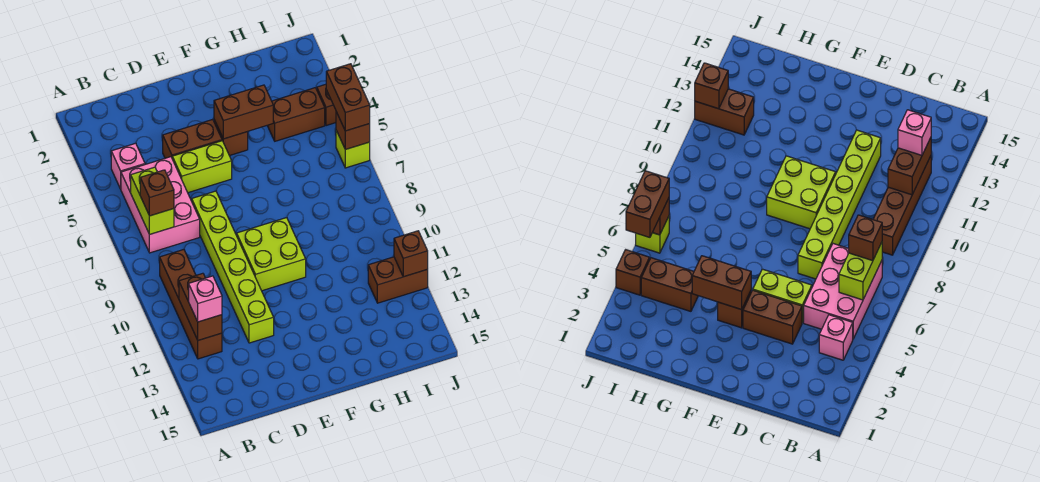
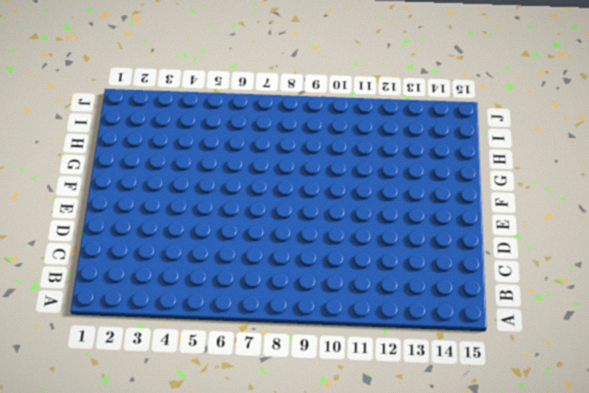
none -> pink 1x1 brick [111,143,145,189]
none -> pink 2x3 brick [121,157,200,253]
none -> brown 1x4 brick [160,250,222,359]

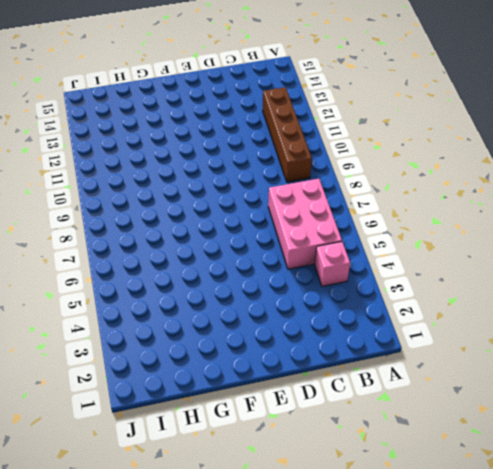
none -> brown 1x2 brick [163,119,222,158]
none -> lime 1x2 brick [172,141,232,193]
none -> lime 1x6 brick [192,191,274,343]

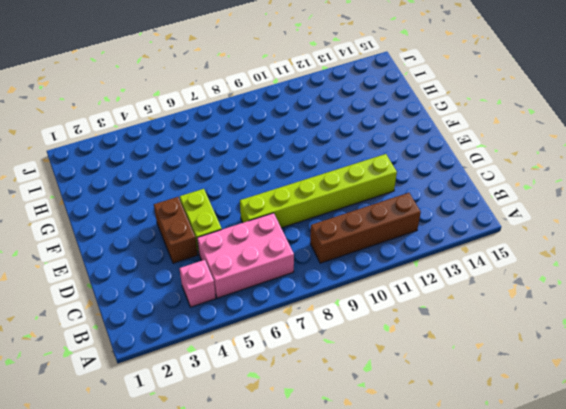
none -> lime 2x2 brick [237,218,306,291]
none -> brown 1x1 brick [214,120,248,156]
none -> brown 1x2 brick [267,88,325,141]

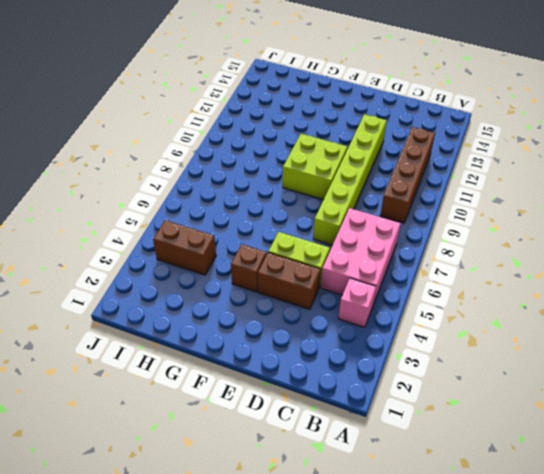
none -> brown 1x2 brick [368,257,428,303]
none -> brown 1x1 brick [317,84,336,126]
none -> lime 1x1 brick [336,130,370,168]

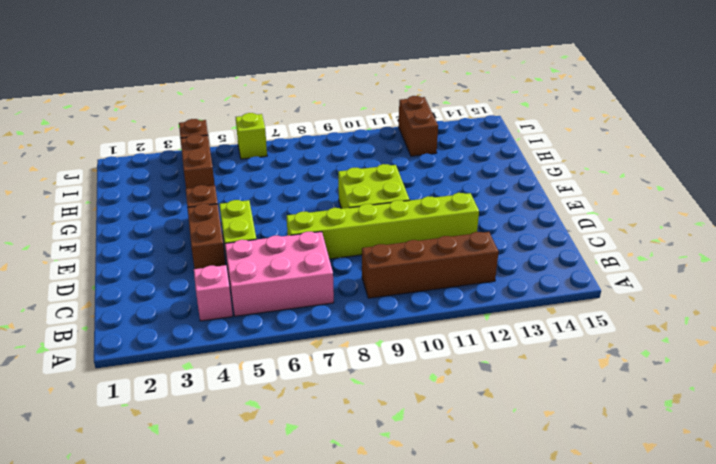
none -> lime 1x2 brick [131,167,174,235]
none -> brown 1x2 brick [179,273,222,340]
none -> brown 1x2 brick [214,85,273,139]

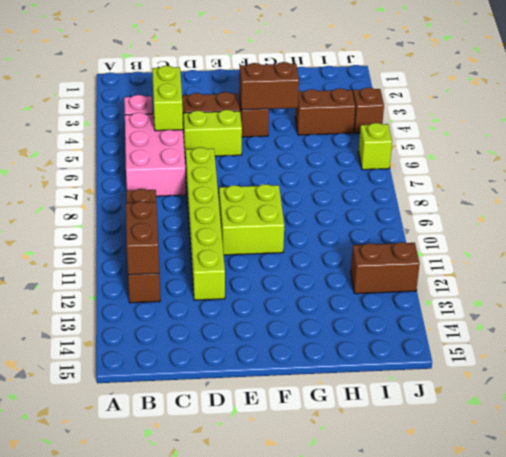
lime 1x2 brick [152,66,183,131] -> lime 1x2 brick moved to [131,167,174,235]
none -> brown 1x1 brick [336,112,370,149]
none -> brown 1x1 brick [394,231,428,277]
none -> brown 1x1 brick [140,170,174,216]

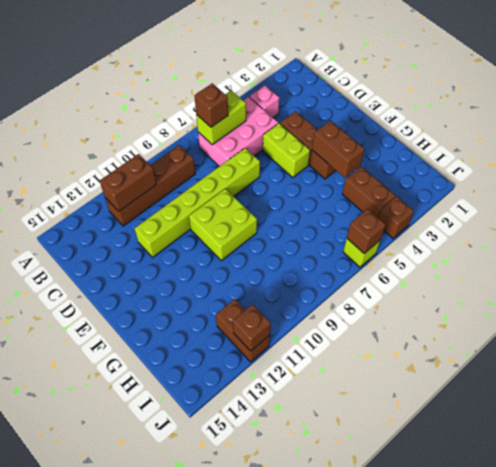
none -> pink 1x1 brick [189,276,222,322]
none -> brown 1x2 brick [326,64,370,131]

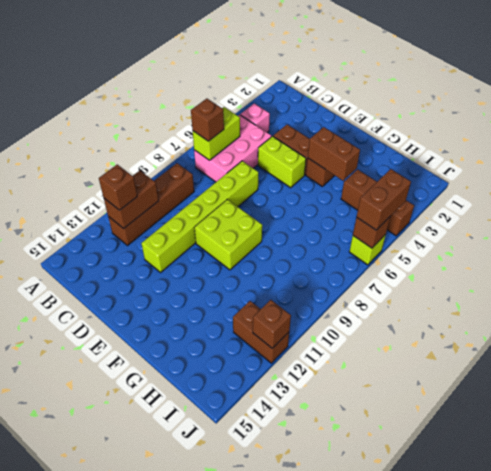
brown 1x1 brick [99,165,137,210] -> pink 1x1 brick [189,276,222,322]

